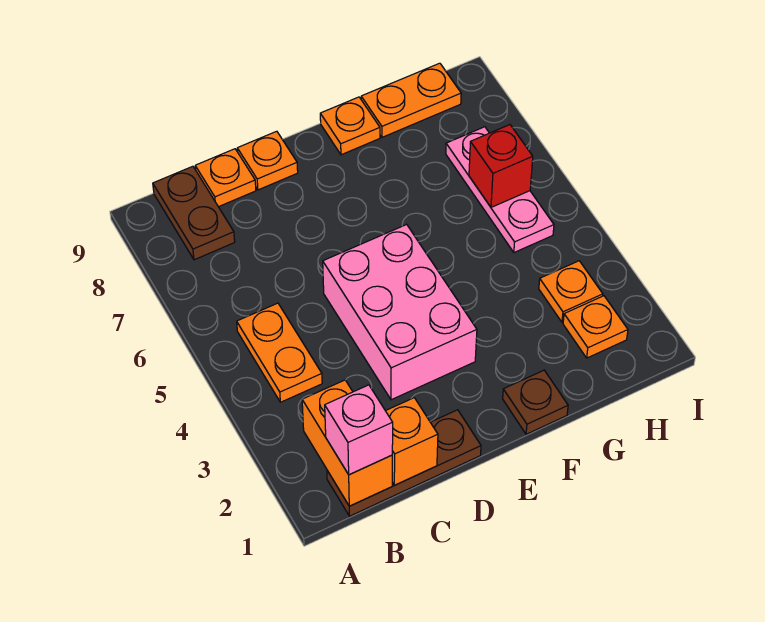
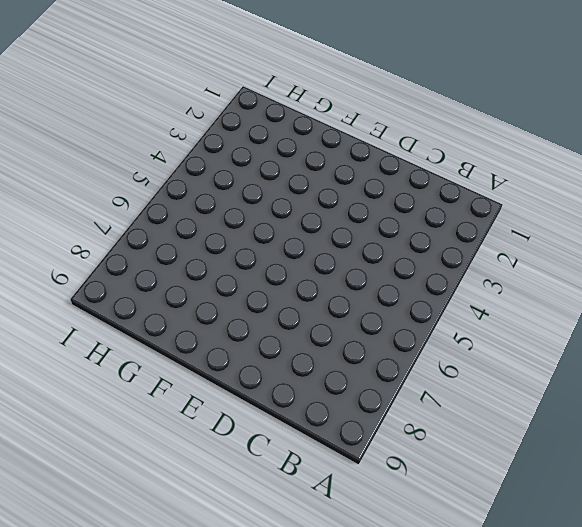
none -> brown 1x3 plate [327,410,481,516]
none -> orange 1x2 plate [237,303,322,402]
none -> brown 1x2 plate [153,166,235,260]

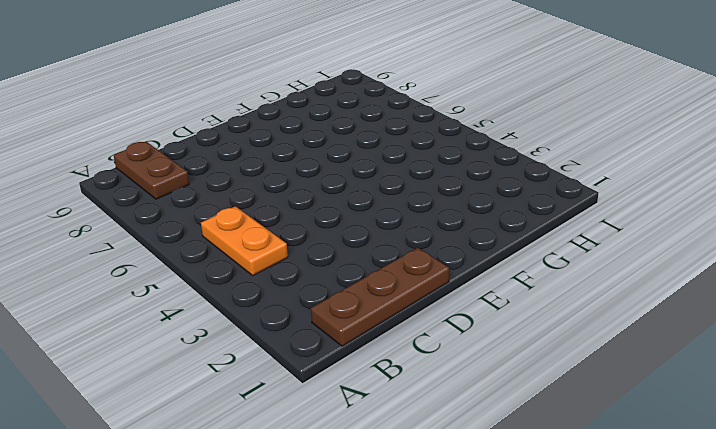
none -> orange 1x1 plate [195,149,256,207]
none -> pink 2x3 brick [323,224,477,400]
none -> orange 1x1 plate [237,131,298,190]

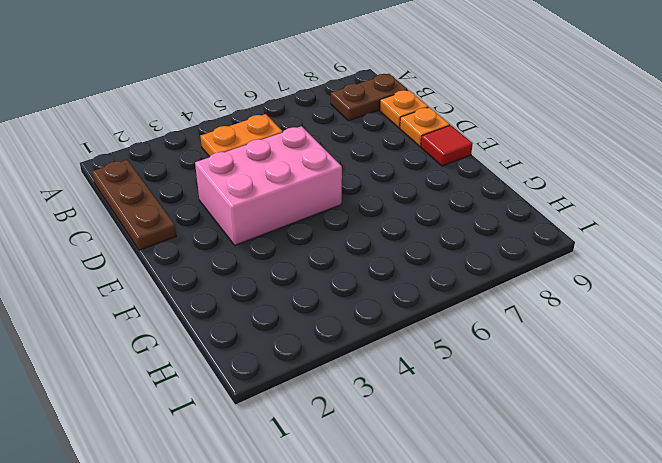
red 1x1 tile [421,125,473,166] -> none
none -> brown 1x1 plate [503,370,568,434]
none -> orange 1x1 plate [320,97,380,155]
none -> orange 1x2 plate [361,63,461,137]

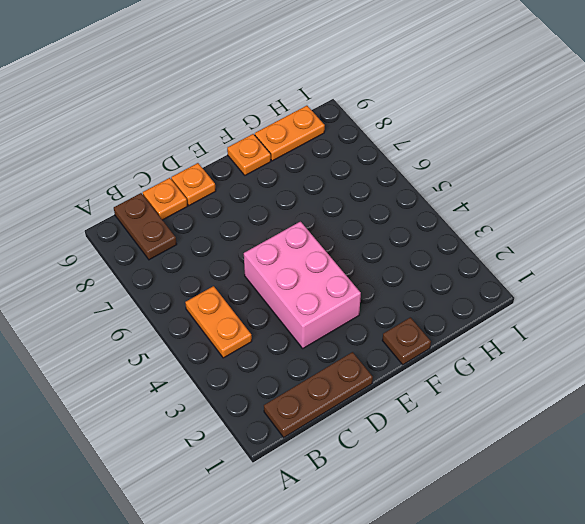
none -> orange 1x1 plate [563,296,628,358]
none -> orange 1x1 plate [539,261,603,322]
none -> pink 1x3 plate [446,127,554,252]

